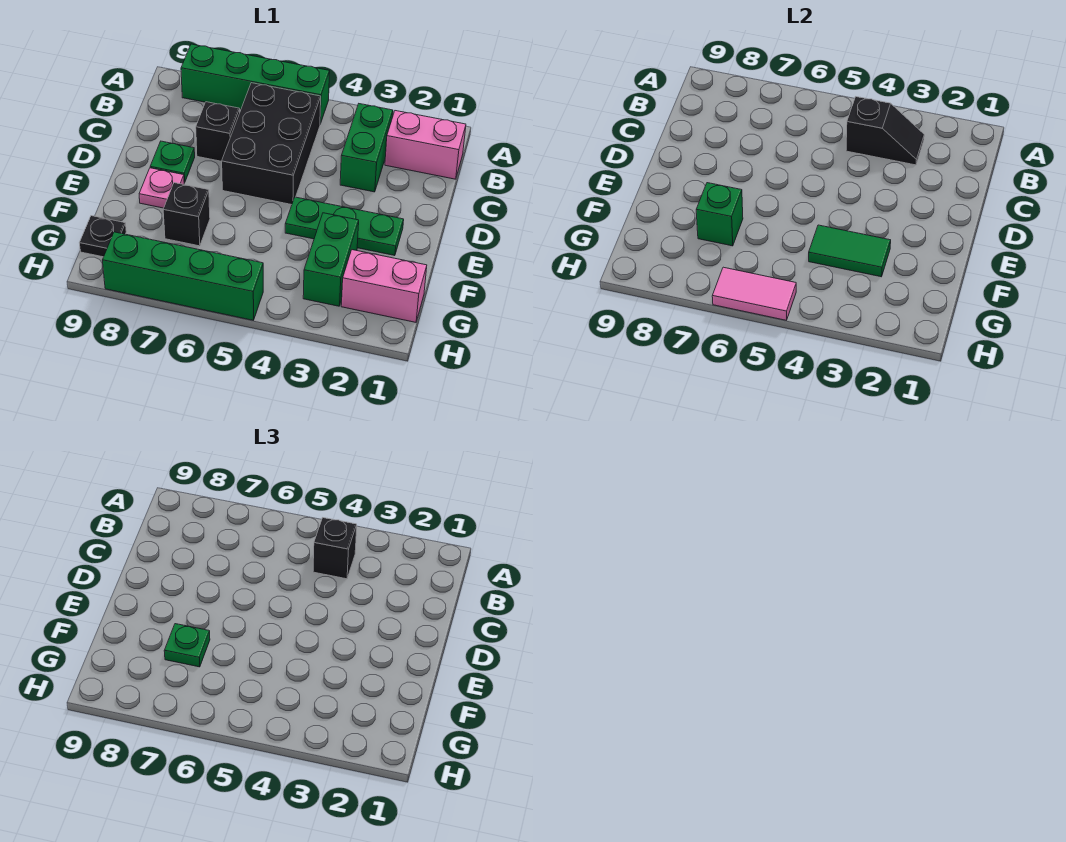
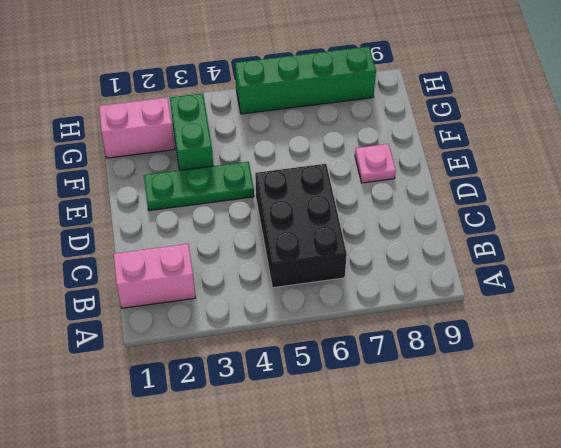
none -> green 1x4 brick [181,44,330,124]
none -> green 1x2 brick [340,104,393,192]
none -> black 1x1 brick [196,102,240,161]

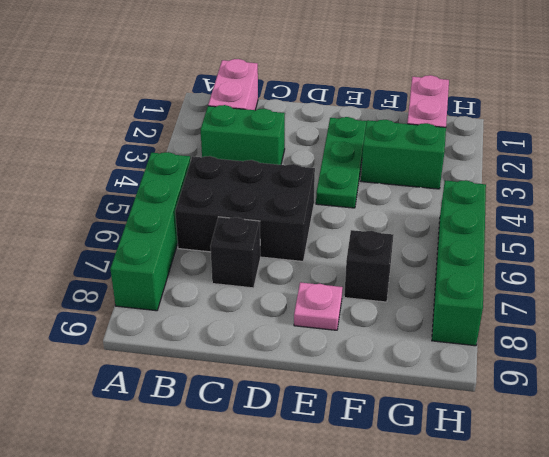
none -> green 1x1 plate [150,141,195,183]
none -> black 1x1 plate [80,216,126,257]
none -> black 1x2 slope [846,97,924,165]

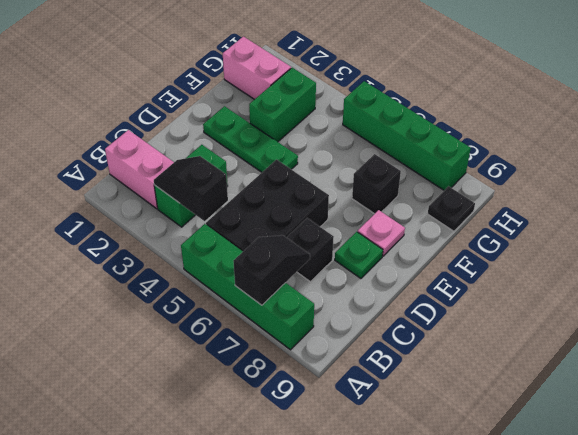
black 1x2 slope [233,235,310,305] -> none
none -> green 1x2 tile [809,225,891,277]
none -> green 1x1 brick [696,183,743,246]
none -> pink 1x2 tile [712,267,796,320]

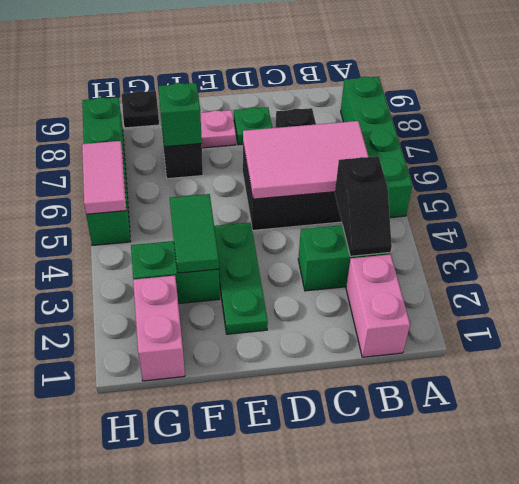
pink 2x3 tile [243,121,369,199] -> none
none -> black 1x1 brick [313,518,357,579]
none -> green 1x1 plate [164,624,210,667]

